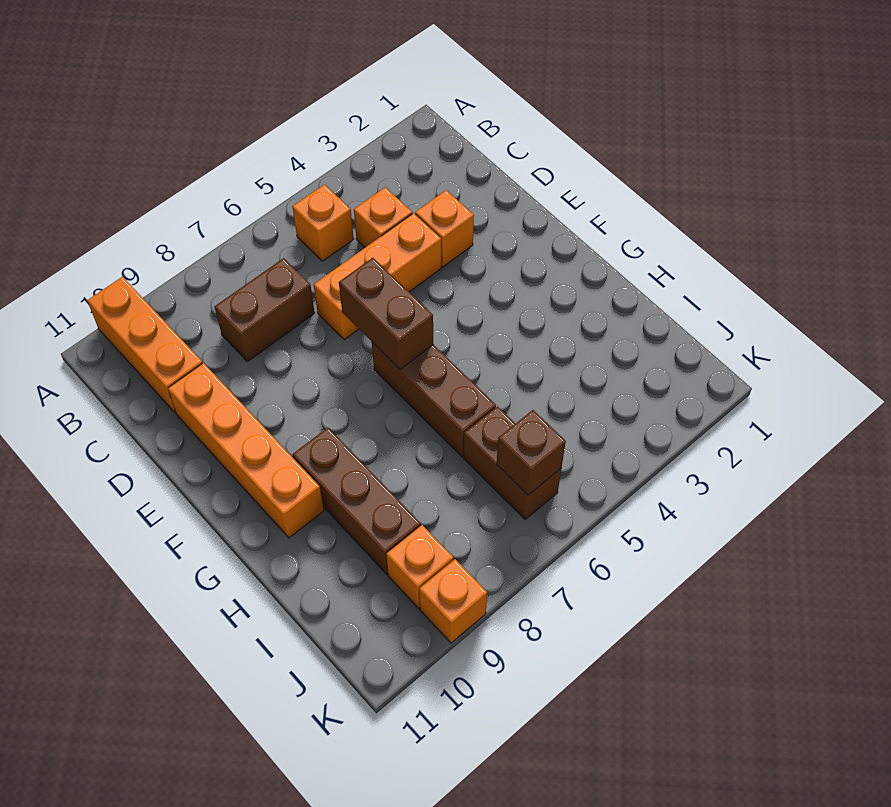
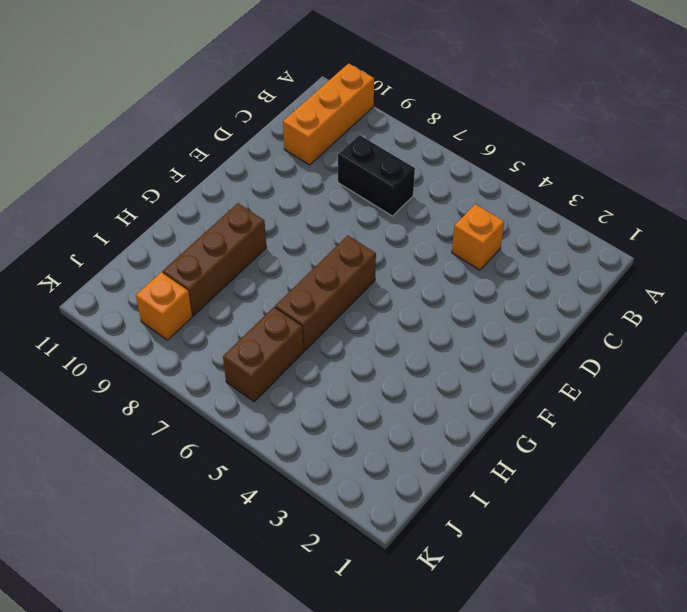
black 1x2 brick [338,135,415,216] -> brown 1x2 brick [214,258,315,362]
none -> orange 1x1 brick [292,184,354,261]
none -> orange 1x1 brick [415,190,474,267]
none -> orange 1x3 brick [314,213,441,340]

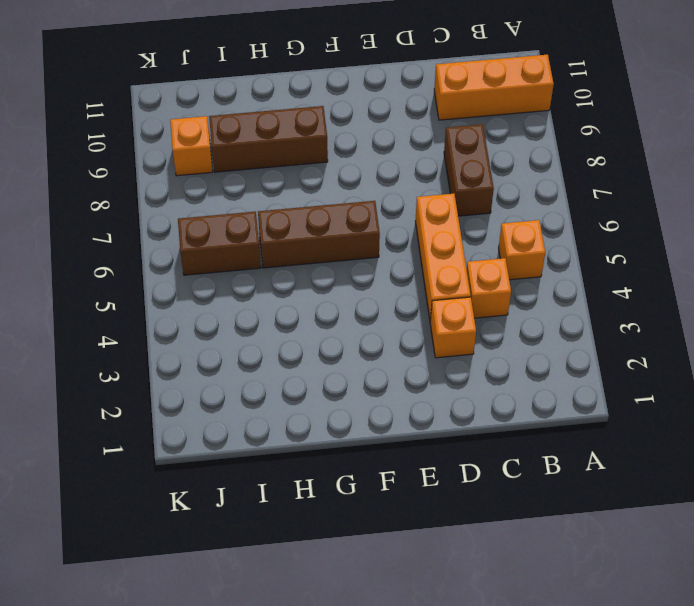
none -> orange 1x4 brick [168,363,324,538]
none -> orange 1x1 brick [419,559,487,643]
none -> brown 1x2 brick [339,258,433,369]

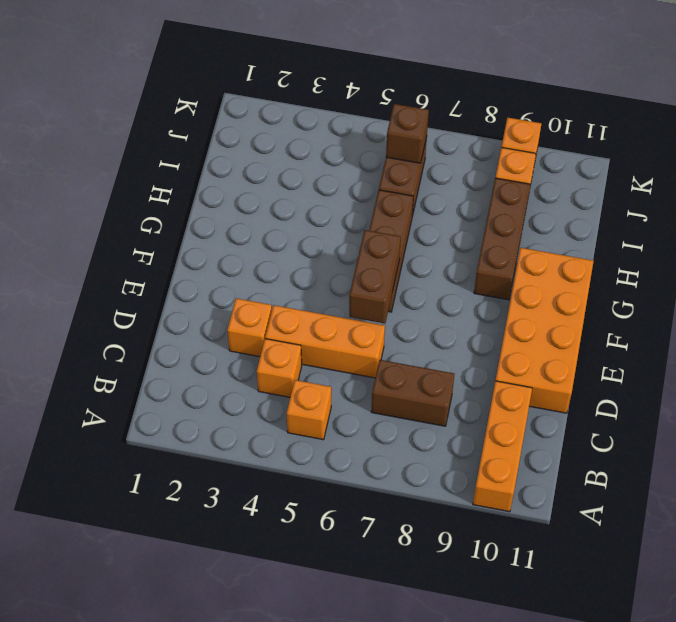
orange 2x4 brick [495,248,594,413] -> orange 1x4 brick [168,363,324,538]

